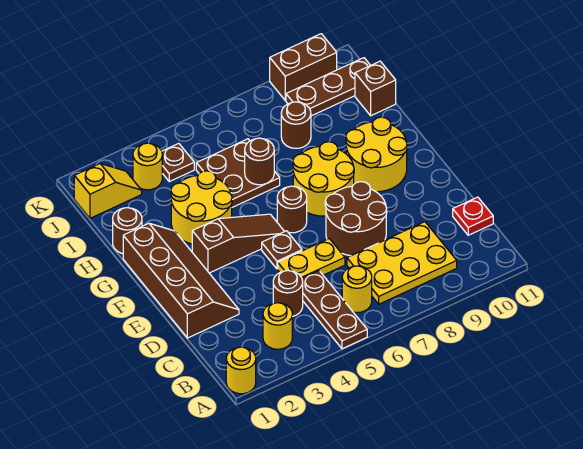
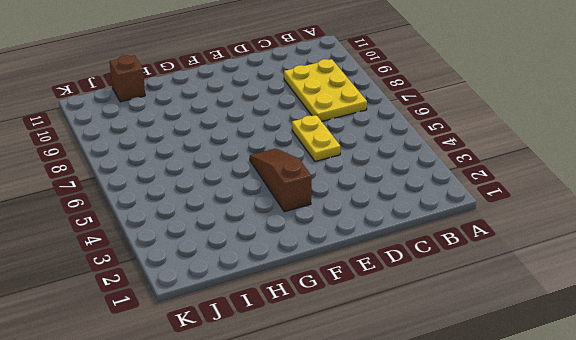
none -> yellow 1x1 round brick [226,347,256,394]
none -> brown 1x3 plate [302,271,367,349]
none -> yellow 1x1 round brick [263,303,292,349]

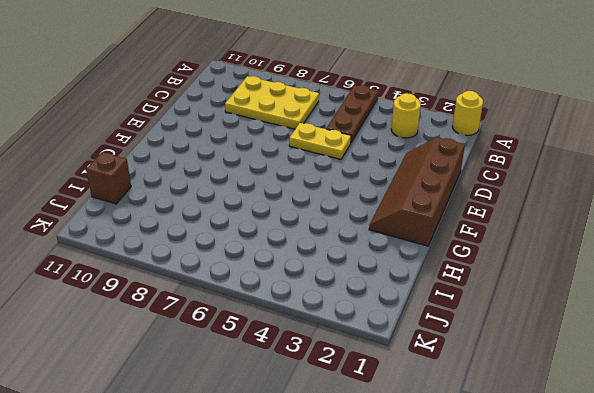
none -> yellow 1x1 round brick [342,266,372,313]
none -> brown 1x1 round brick [273,270,303,317]
none -> red 1x1 plate [453,197,493,235]

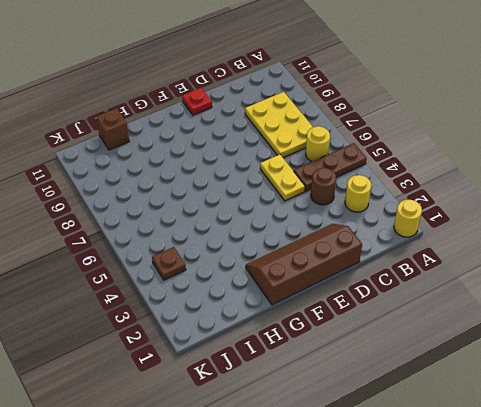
red 1x1 plate [182,88,212,115] -> red 1x1 plate moved to [453,197,493,235]
none -> brown 2x2 round brick [325,182,387,256]
none -> brown 1x1 plate [262,231,302,269]
none -> brown 1x3 slope [192,214,285,273]

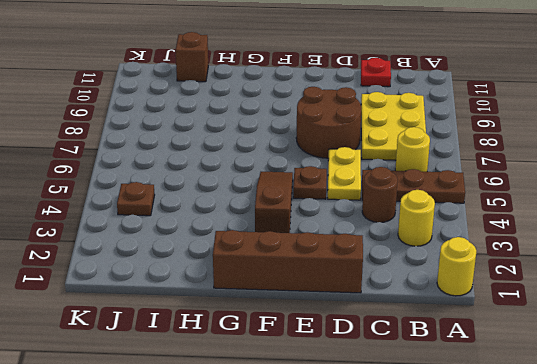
none -> brown 1x1 round brick [277,186,307,233]
none -> yellow 2x2 round brick [293,142,354,216]
none -> yellow 2x2 round brick [346,117,407,192]

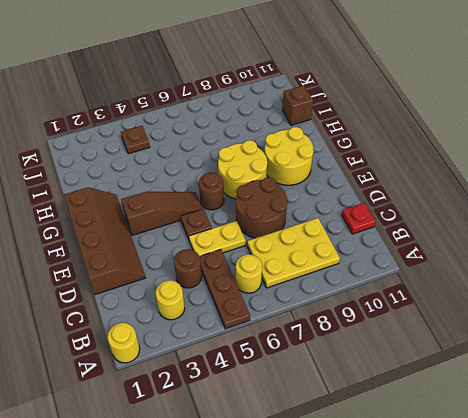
none -> yellow 2x2 round brick [171,171,232,244]
none -> brown 1x1 round brick [113,208,142,254]
none -> brown 2x2 plate [196,139,280,207]

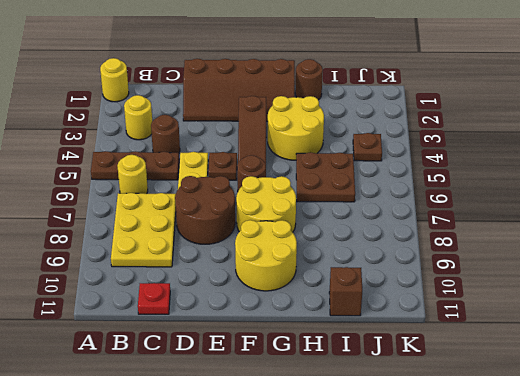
none -> brown 1x1 round brick [281,102,311,148]
none -> yellow 1x2 slope [74,164,142,218]
none -> yellow 1x1 round brick [133,143,162,190]

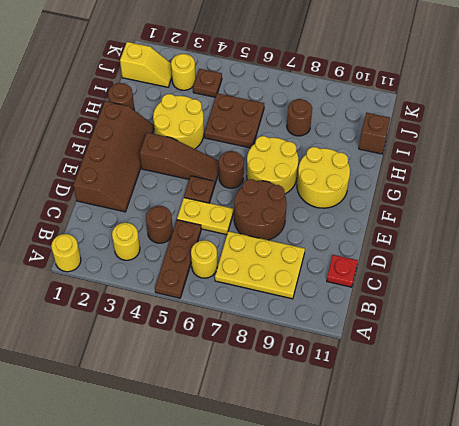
none -> brown 1x3 plate [286,58,370,116]
none -> brown 1x2 brick [270,34,337,100]
none -> brown 1x1 round brick [245,138,274,185]

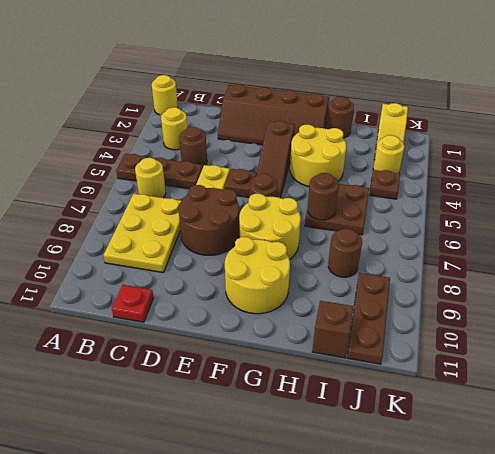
none -> brown 1x2 brick [270,34,337,100]

